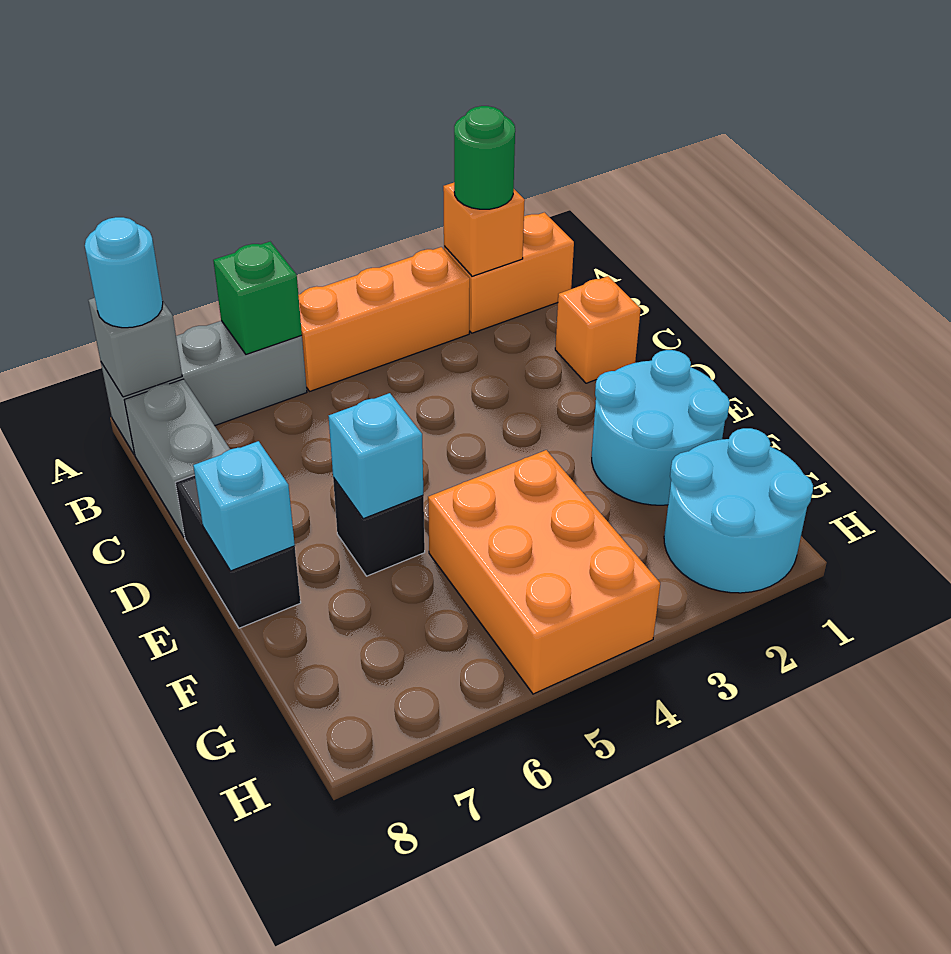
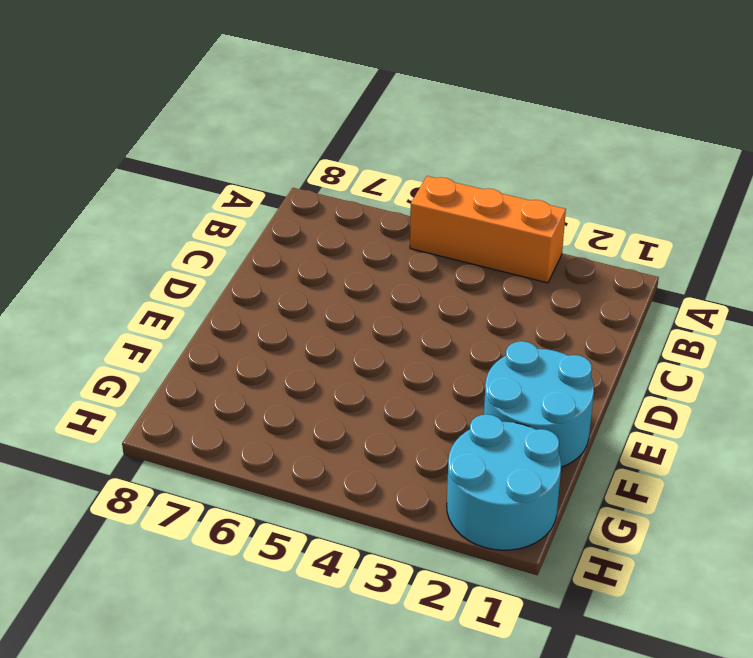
none -> orange 1x2 brick [444,212,574,333]
none -> grey 1x3 brick [101,321,307,455]
none -> grey 1x2 brick [124,379,230,537]

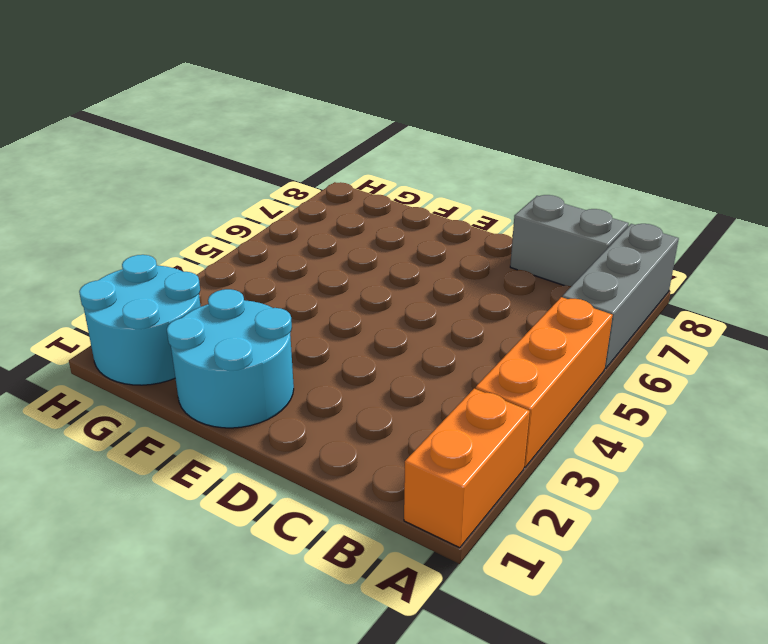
none -> orange 1x1 brick [555,276,641,383]
none -> black 1x2 brick [176,475,301,628]
none -> black 1x1 brick [333,477,425,576]

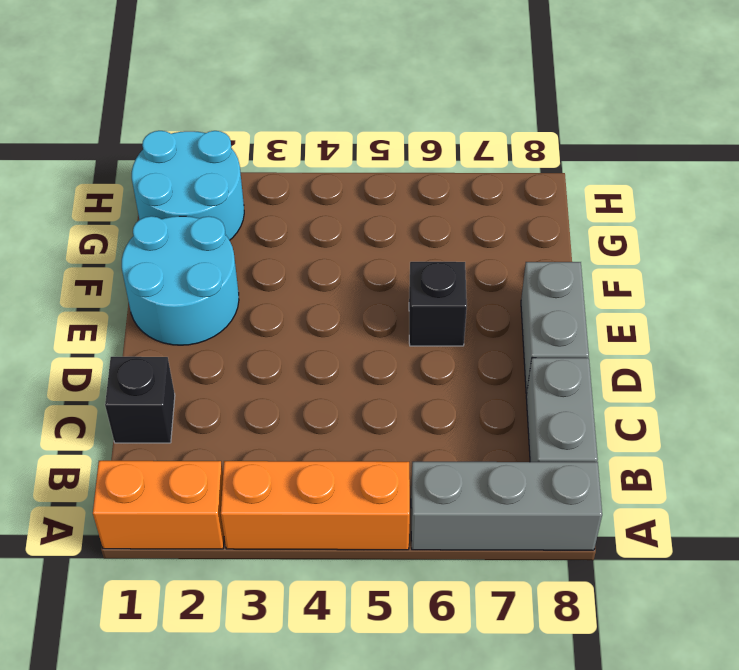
black 1x1 brick [105,357,175,443] -> orange 1x1 brick [555,276,641,383]
grey 1x2 brick [521,262,589,394] -> black 1x2 brick [176,475,301,628]
none -> orange 2x3 brick [428,450,660,694]
none -> orange 1x1 brick [443,183,525,276]
none -> green 1x1 brick [213,242,302,354]

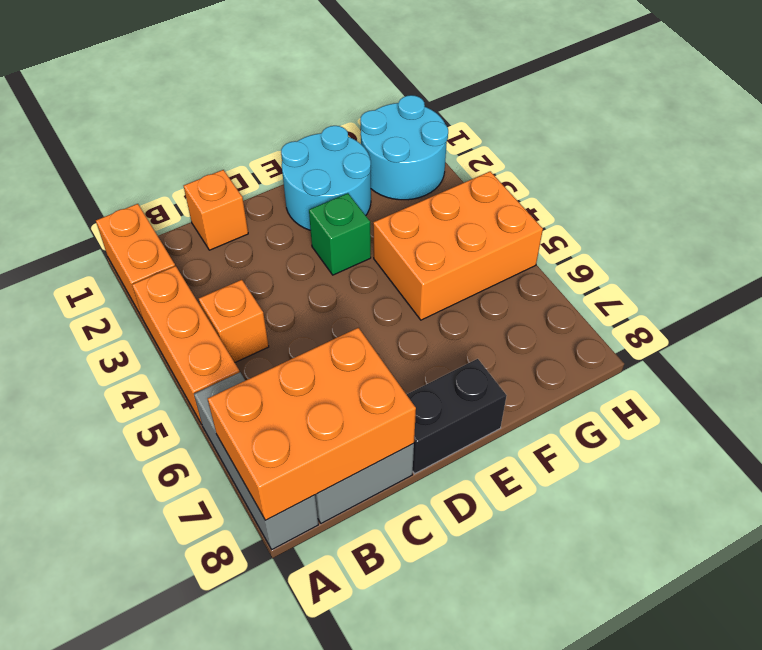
orange 2x3 brick [208,328,416,520] -> grey 1x1 brick [88,298,182,397]
orange 1x1 brick [199,280,269,362] -> orange 1x1 brick moved to [443,183,525,276]
green 1x1 brick [309,193,371,275] -> green 1x1 brick moved to [213,242,302,354]
none -> black 1x1 brick [333,477,425,576]
none -> cyan 1x1 brick [329,393,423,519]
none -> cyan 1x1 brick [193,441,295,571]

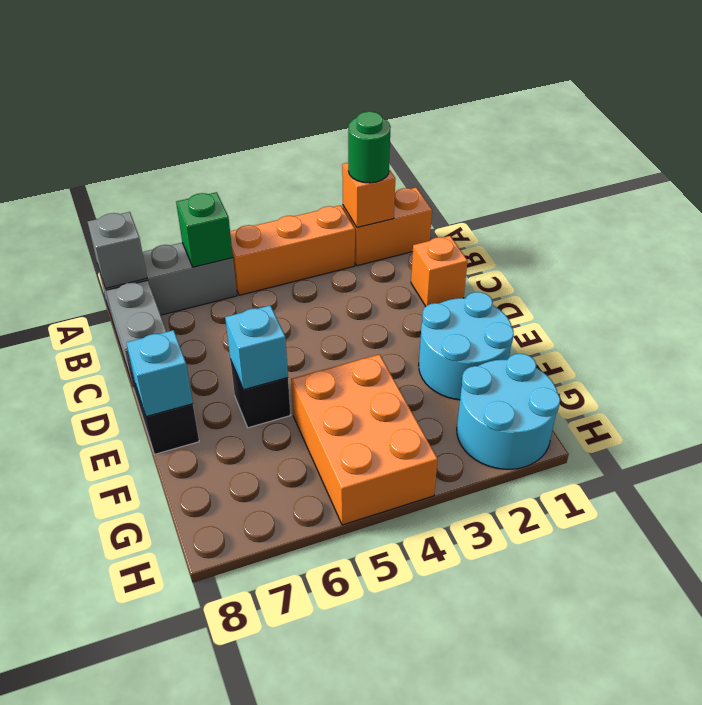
none -> cyan 1x1 round brick [85,217,163,328]

